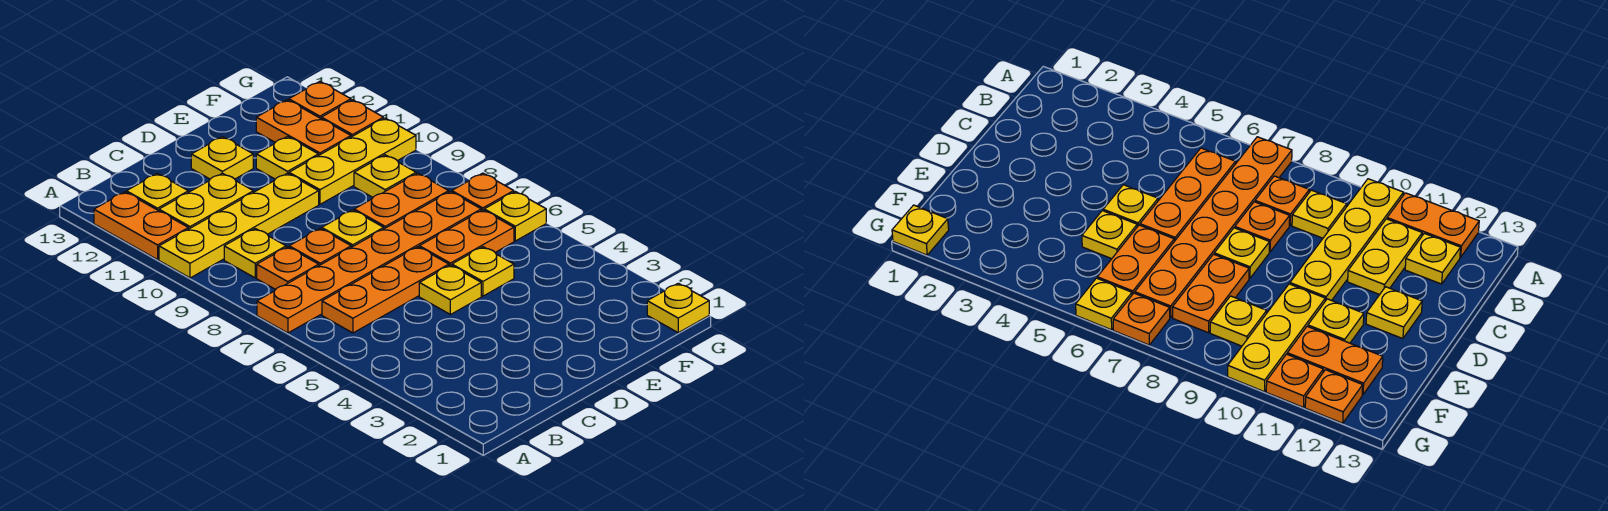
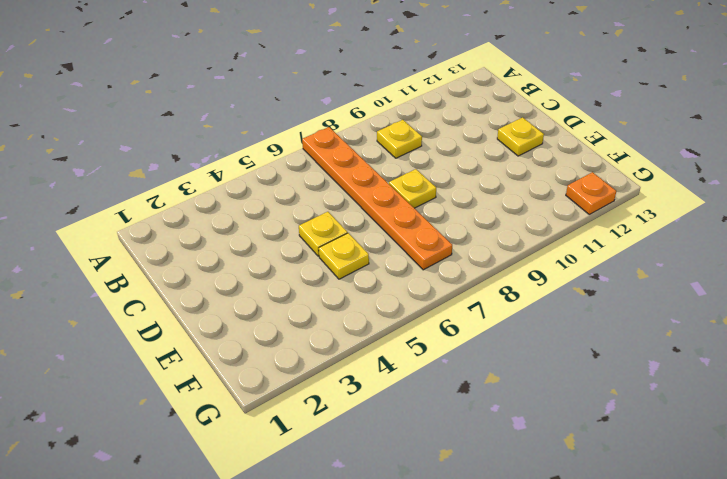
none -> yellow 1x4 plate [159,173,319,278]
none -> orange 1x2 plate [94,192,188,260]
none -> orange 1x3 plate [322,247,449,333]

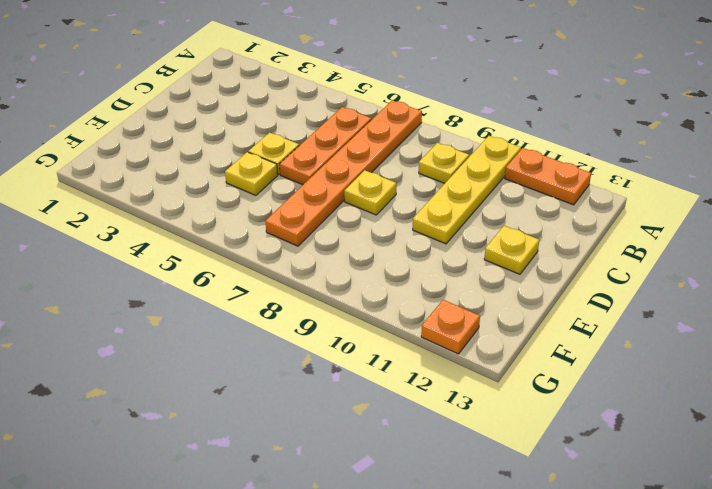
none -> orange 1x1 plate [257,247,319,290]
none -> yellow 1x2 plate [159,173,253,229]
none -> yellow 1x1 plate [126,173,188,211]

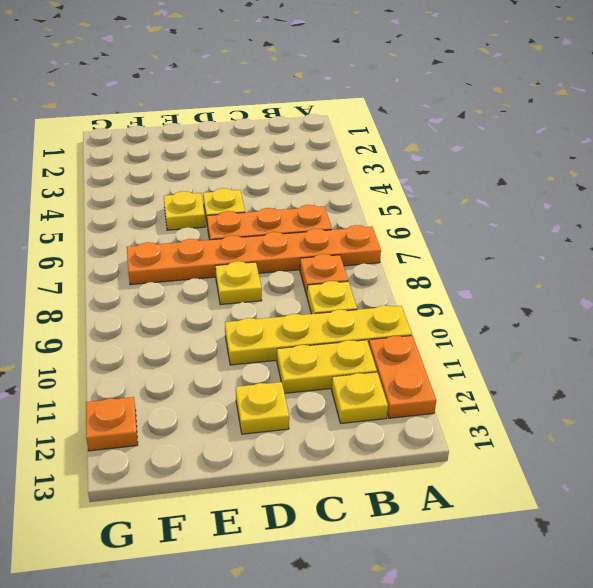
none -> orange 1x1 plate [289,229,351,266]
none -> orange 1x2 plate [419,210,514,266]
none -> orange 1x2 plate [354,173,449,229]

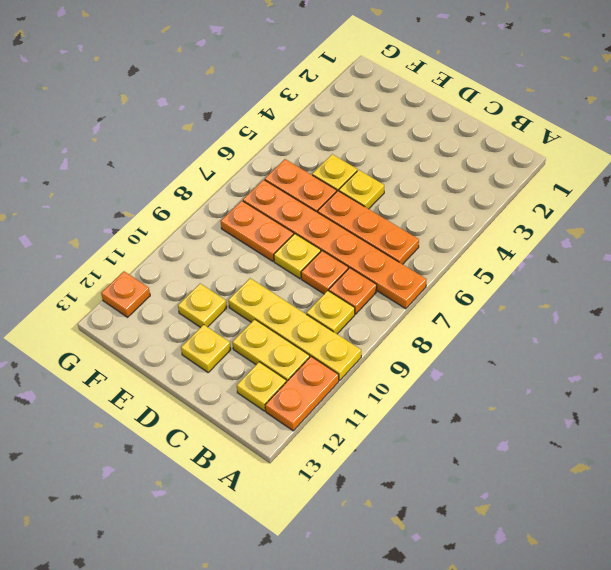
none -> yellow 1x3 plate [289,118,416,204]
none -> yellow 1x1 plate [354,155,416,197]
none -> orange 1x2 plate [256,100,351,156]

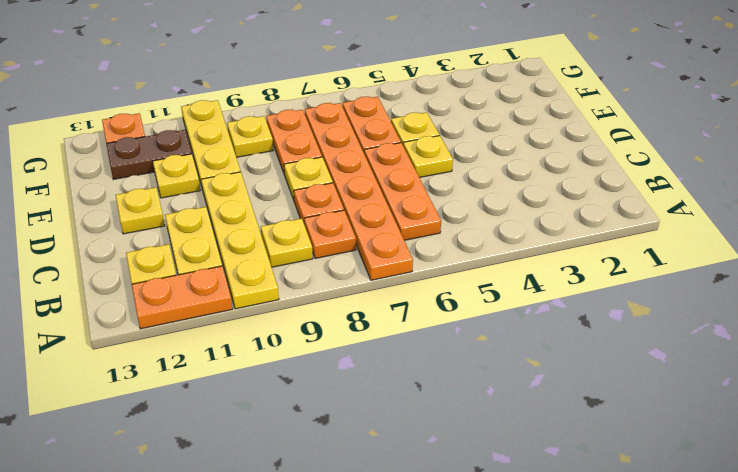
brown 1x2 plate [106,130,192,179] -> orange 1x2 plate [256,100,351,156]
none -> yellow 1x1 plate [647,283,709,333]
none -> yellow 1x1 plate [484,192,546,241]
none -> orange 1x1 plate [452,173,514,210]

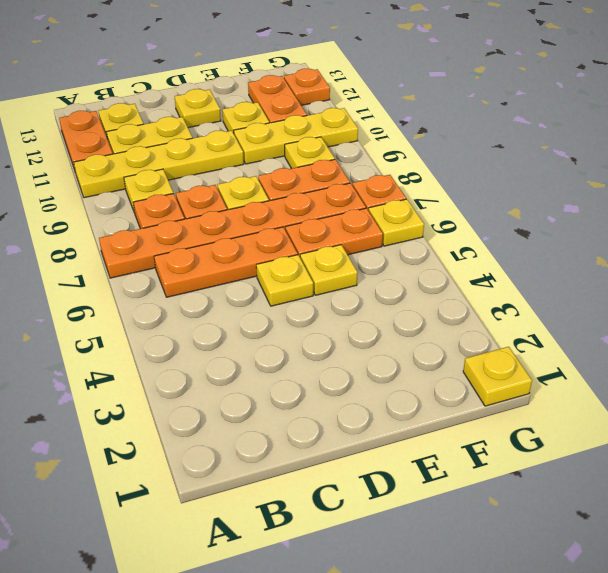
none -> orange 1x1 plate [321,100,383,137]

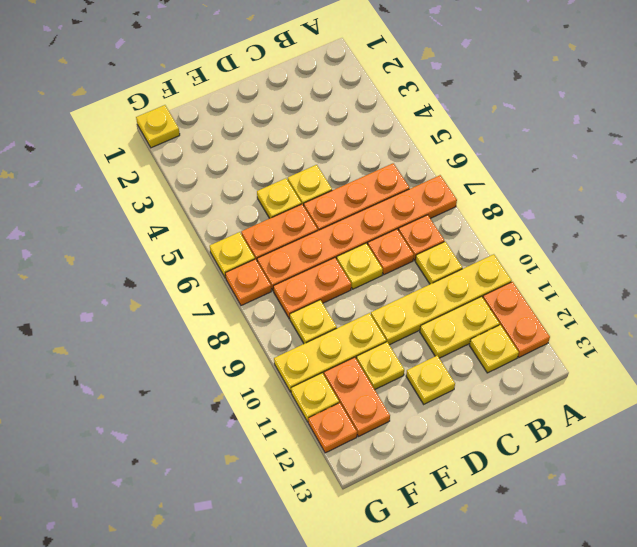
yellow 1x1 plate [291,373,339,422] -> orange 1x1 plate [321,100,383,137]

